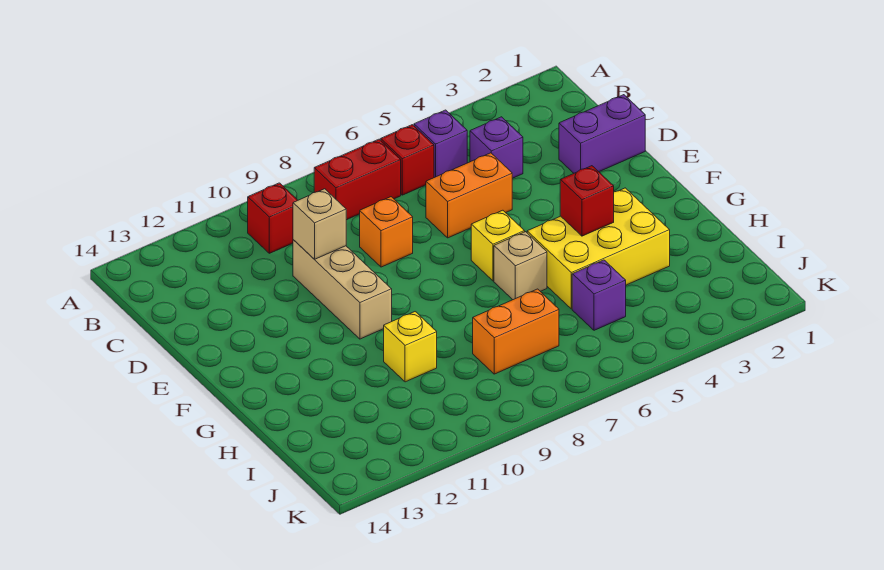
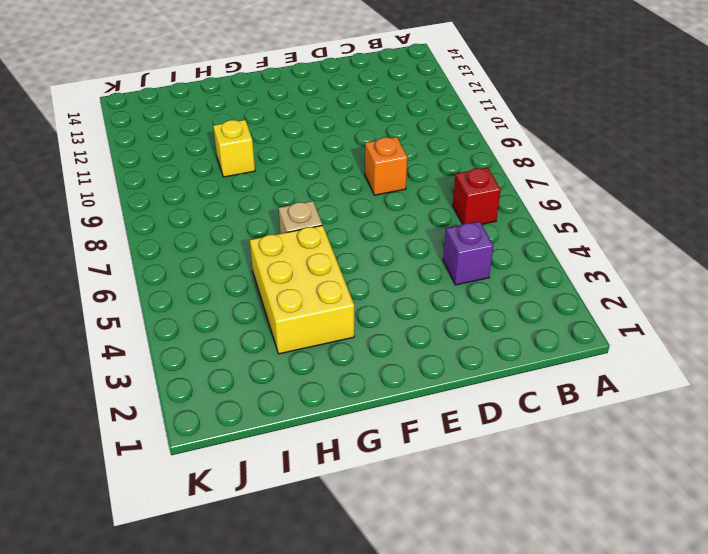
none -> purple 1x1 brick [414,110,467,178]
none -> red 1x2 brick [314,139,401,220]
none -> red 1x1 brick [248,183,298,253]

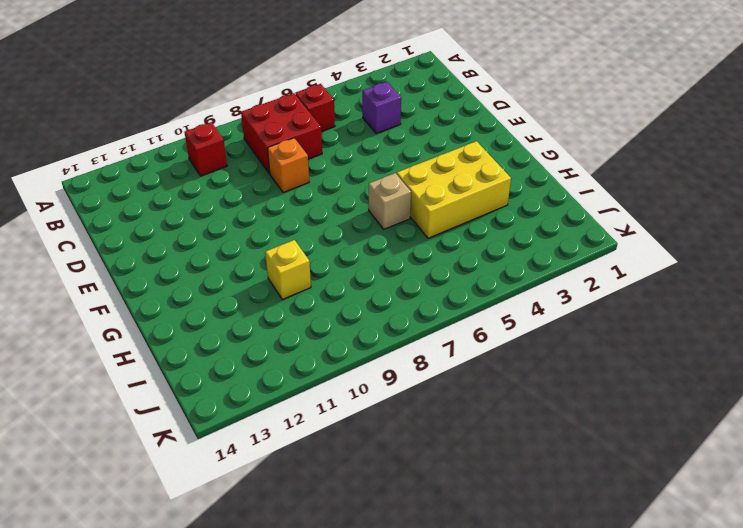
red 2x2 brick [241,93,322,174] -> red 1x2 brick [314,139,401,220]
none -> purple 1x1 brick [414,110,467,178]
none -> purple 1x2 brick [559,95,645,173]
none -> orange 1x2 brick [426,153,512,238]

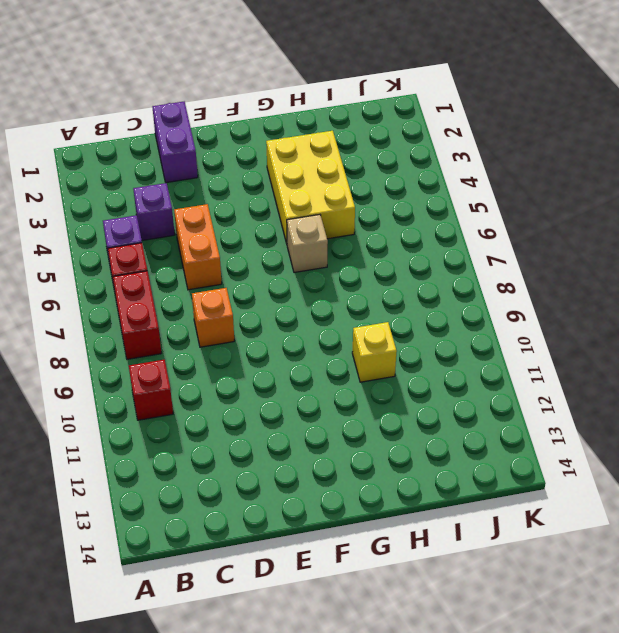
none -> tan 1x3 brick [293,240,392,339]
none -> yellow 1x1 brick [471,210,525,281]
none -> purple 1x1 brick [572,260,626,330]

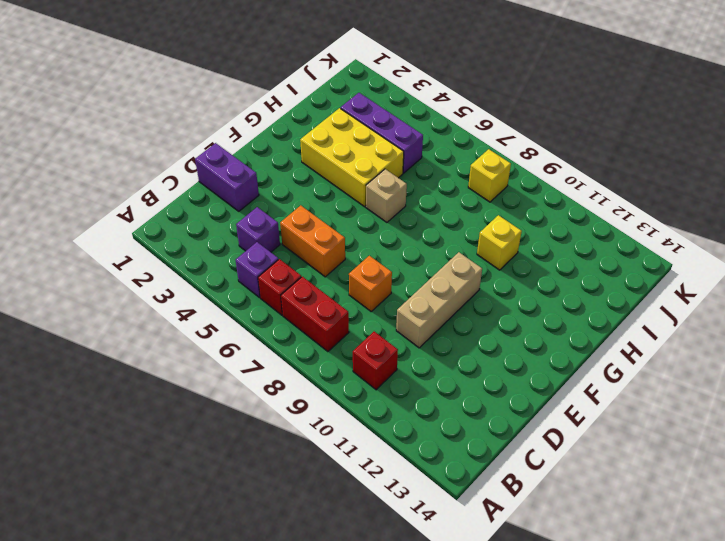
purple 1x3 brick [341,93,423,173] -> purple 1x1 brick [572,260,626,330]
yellow 1x1 brick [468,149,511,202] -> yellow 1x1 brick moved to [471,210,525,281]
none -> orange 1x2 brick [473,289,559,374]
none -> tan 1x1 brick [293,189,346,259]
none -> red 1x1 brick [560,166,614,236]

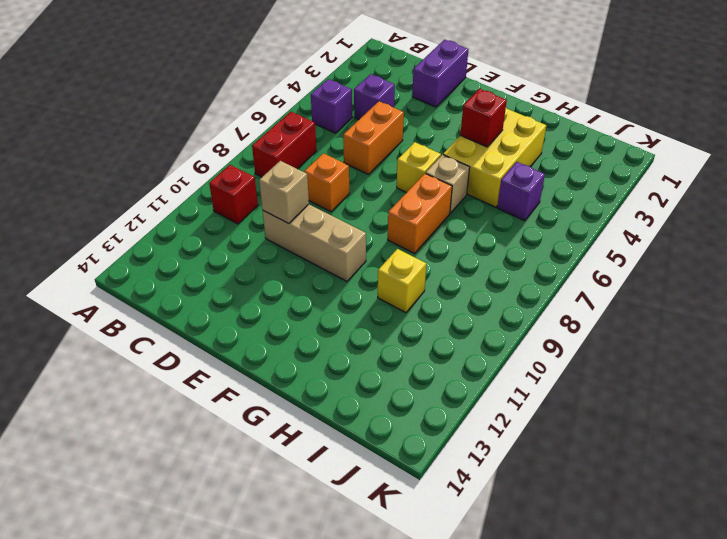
orange 1x2 brick [388,173,452,253] -> orange 1x2 brick moved to [473,289,559,374]
none -> red 1x1 brick [381,125,434,195]

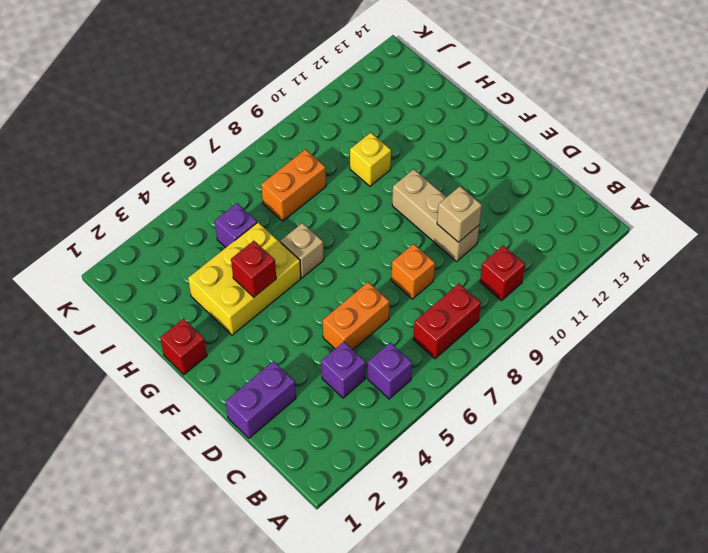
red 1x1 brick [160,319,207,375] -> red 1x1 brick moved to [381,125,434,195]
none -> yellow 1x1 brick [471,210,525,281]

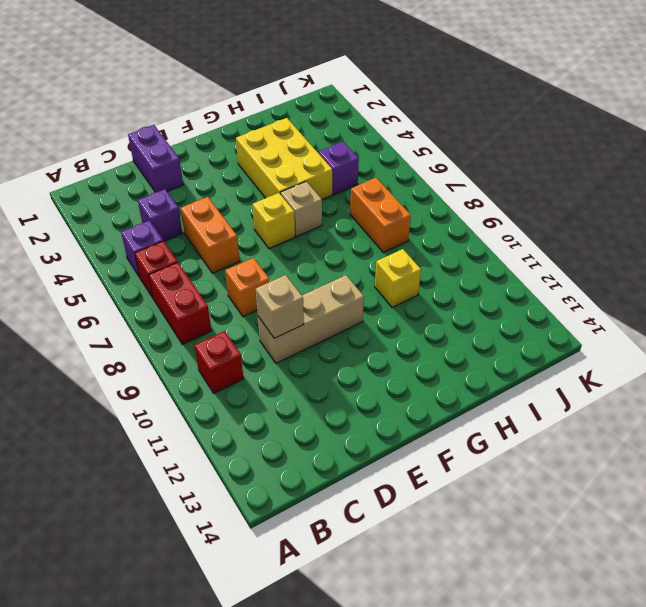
none -> red 1x1 brick [560,166,614,236]

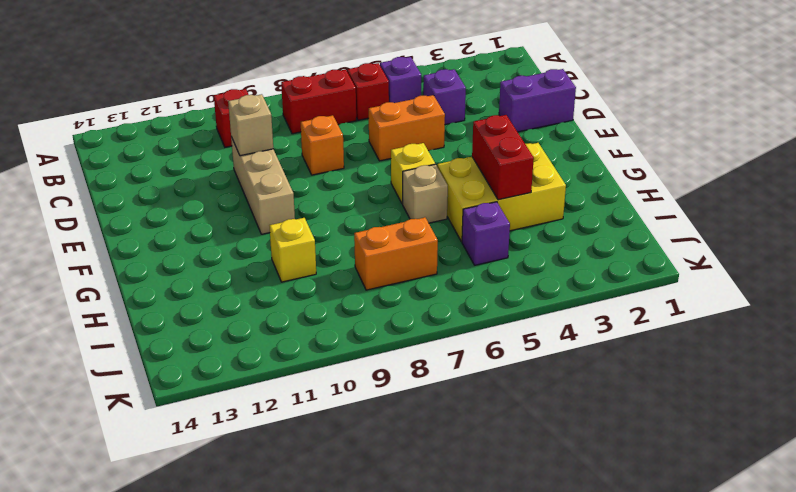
red 1x2 brick [472,115,534,200] -> red 1x1 brick [560,166,614,236]

